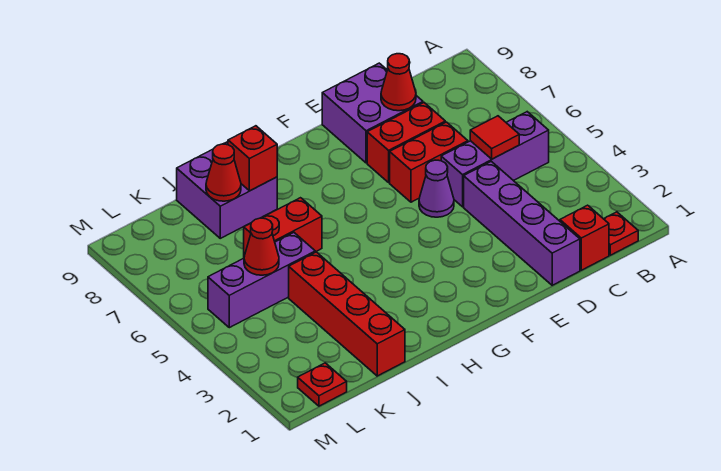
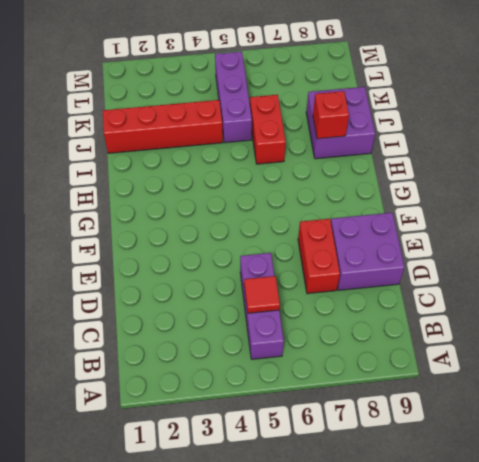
none -> red 1x1 plate [604,212,638,255]
none -> red 1x1 brick [560,205,609,270]
none -> purple 1x4 brick [464,161,580,285]

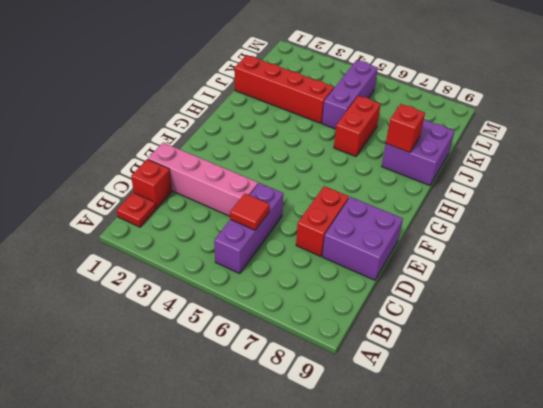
pink 1x4 brick [148,143,258,216] -> purple 1x4 brick [464,161,580,285]
none -> red 1x2 brick [390,122,468,202]
none -> purple 1x1 cone [419,160,454,217]
none -> red 1x1 plate [298,363,347,406]

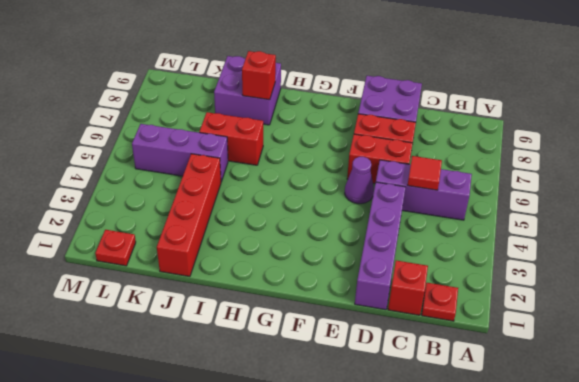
none -> red 1x1 cone [381,54,416,111]
none -> red 1x1 cone [206,144,241,201]
none -> red 1x1 cone [244,218,279,275]

